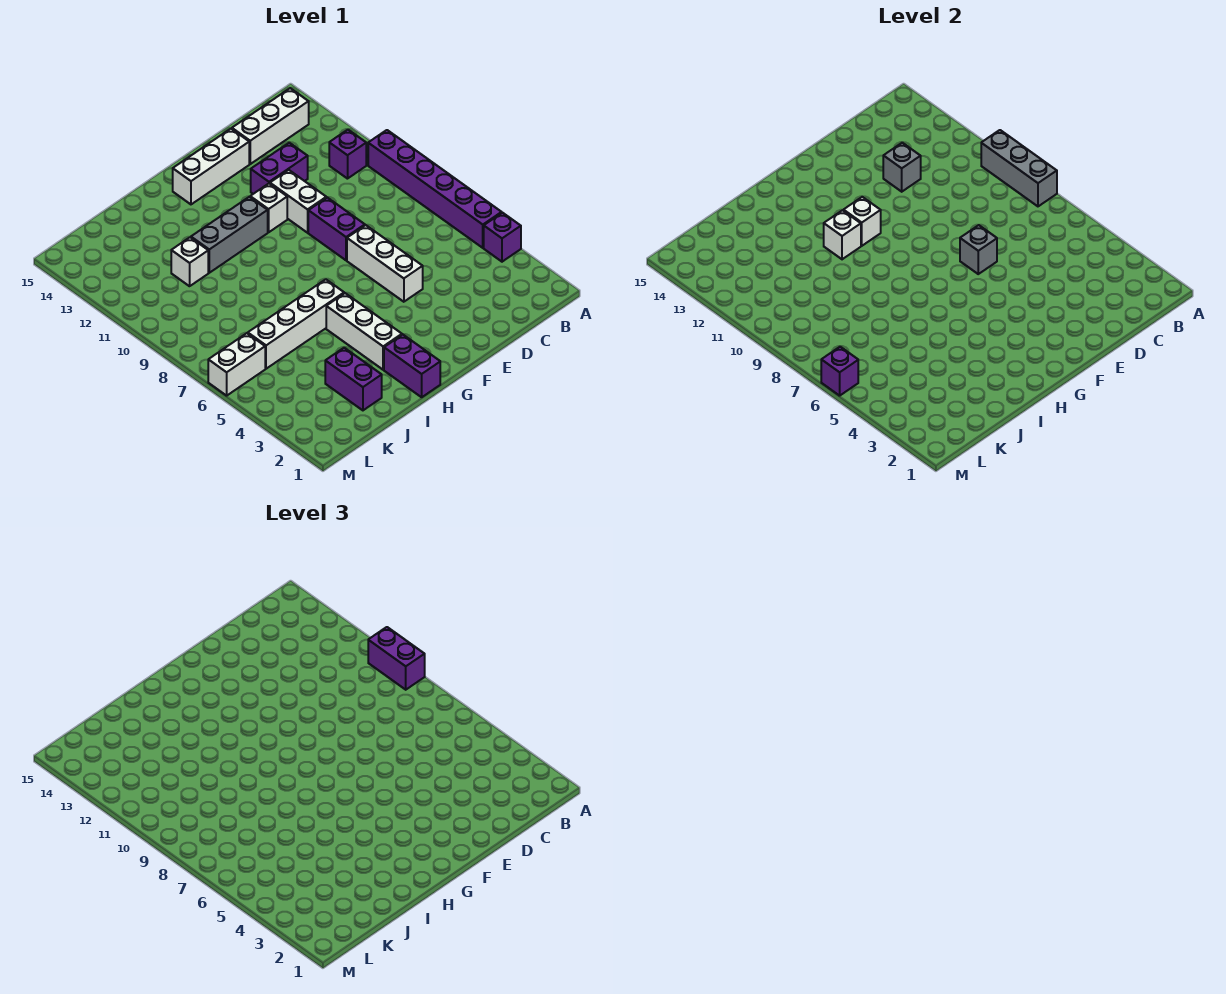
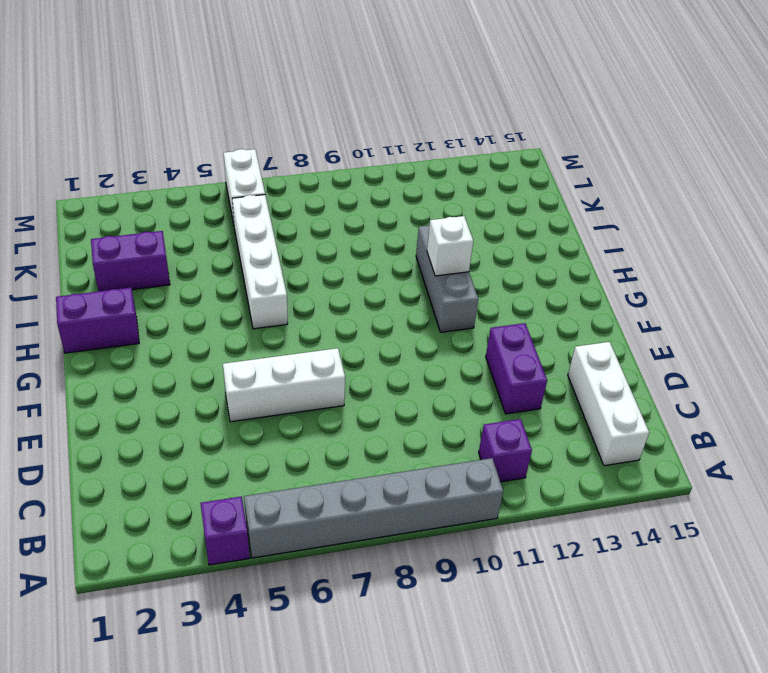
grey 1x6 brick [244,458,503,558] -> purple 1x6 brick [368,130,502,248]
none -> purple 1x2 brick [308,198,365,260]
none -> white 1x2 brick [270,170,326,233]
none -> white 1x3 brick [173,129,249,204]

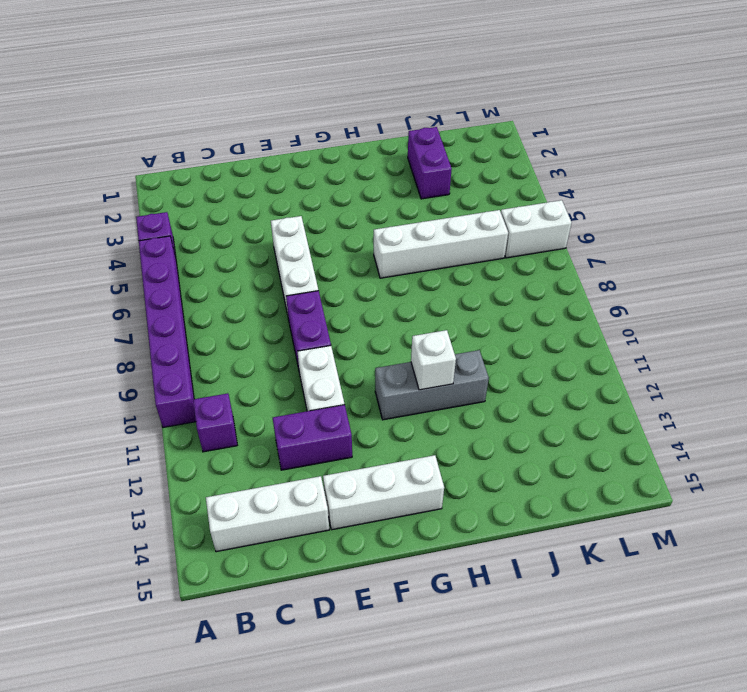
none -> white 1x1 brick [250,184,287,232]
none -> purple 1x2 brick [384,335,440,397]
none -> white 1x3 brick [326,293,402,370]

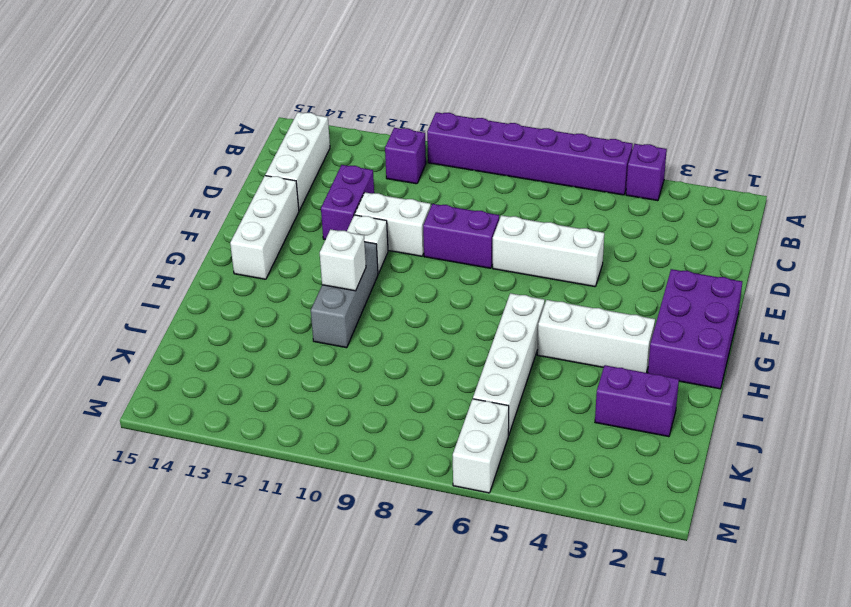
purple 2x3 brick [648,269,742,389] -> purple 1x2 brick [384,335,440,397]
none -> white 1x1 brick [171,237,208,286]
none -> grey 1x3 brick [981,130,1057,206]
none -> grey 1x1 brick [883,143,921,192]

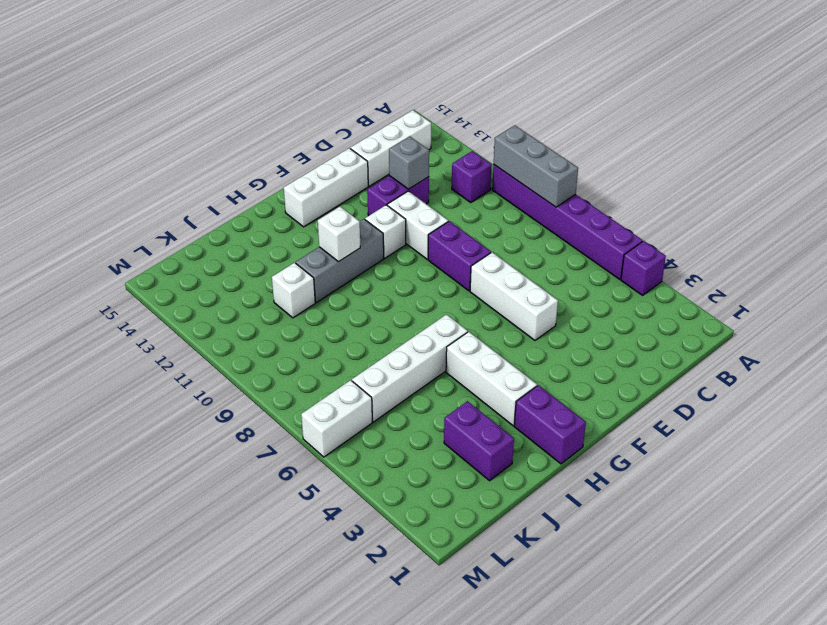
none -> grey 1x1 brick [960,225,997,274]
none -> white 1x1 brick [843,197,881,246]
none -> purple 1x1 brick [821,347,858,396]

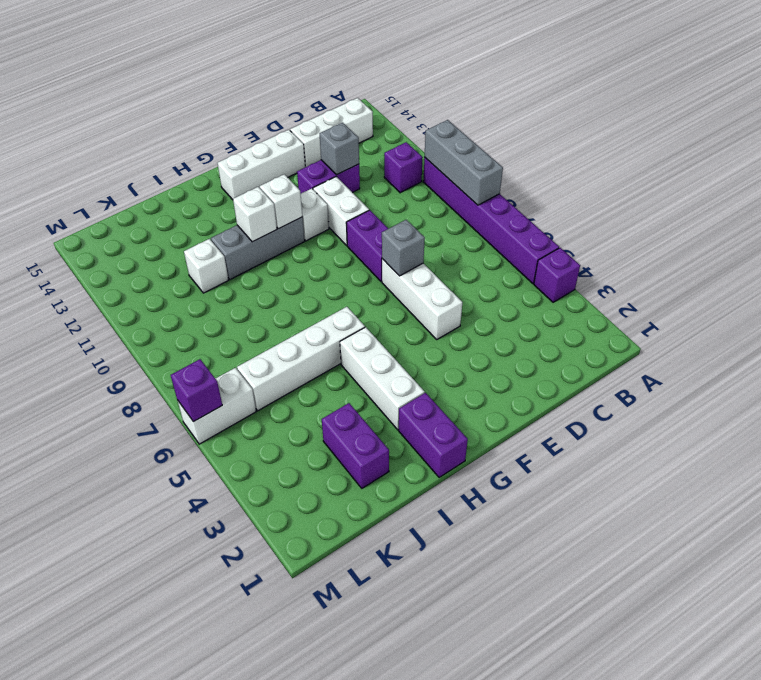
none -> purple 1x2 brick [368,627,425,690]

